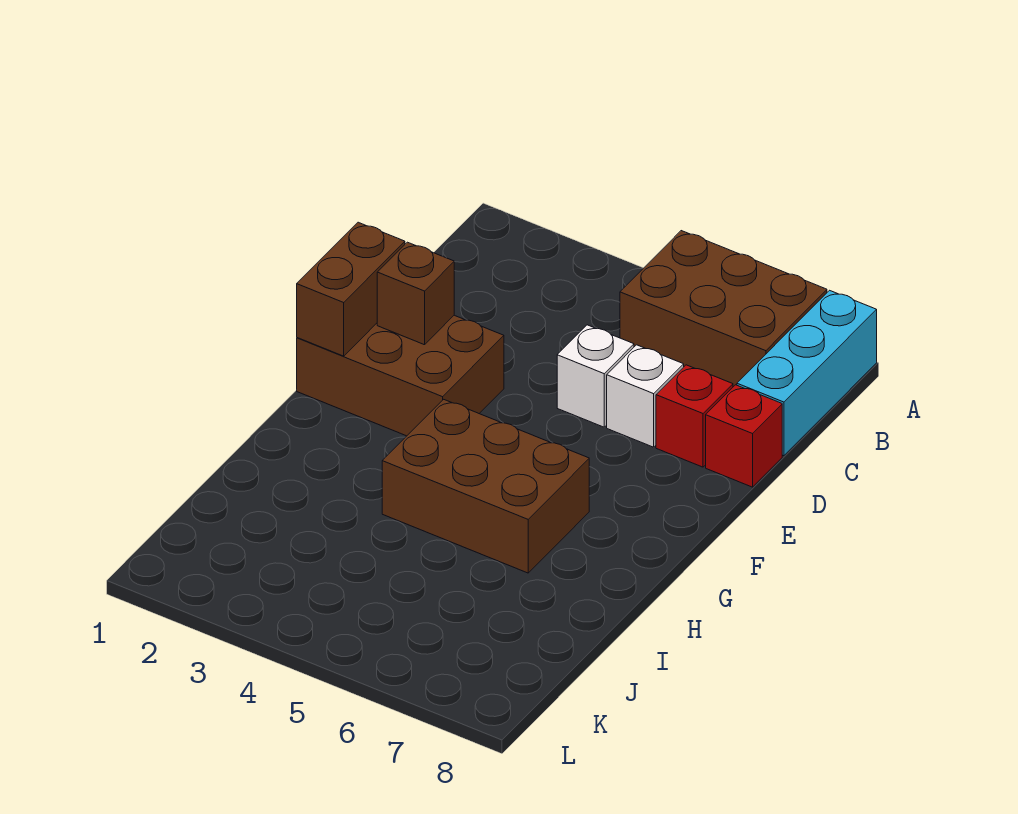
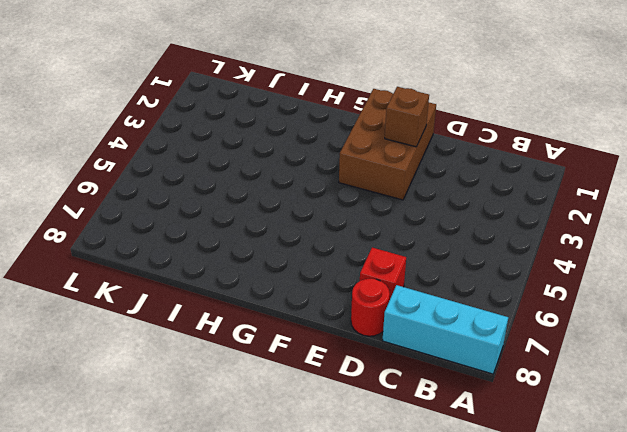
red 1x1 round brick [351,279,390,336] -> red 1x1 brick [706,385,782,487]
none -> brown 2x3 brick [620,231,827,387]
none -> white 1x1 brick [557,325,634,427]

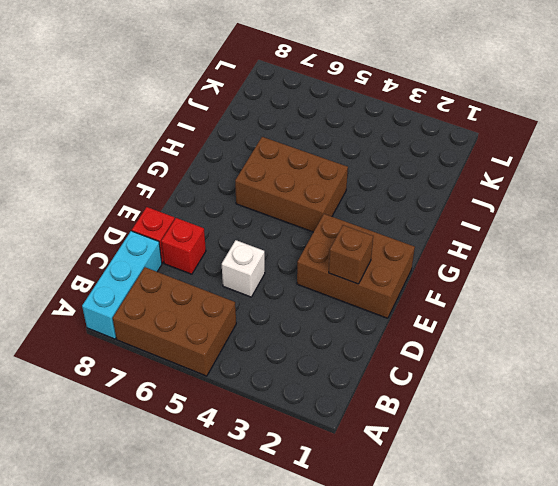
none -> white 1x1 brick [607,345,684,447]
none -> brown 1x2 brick [297,222,405,356]

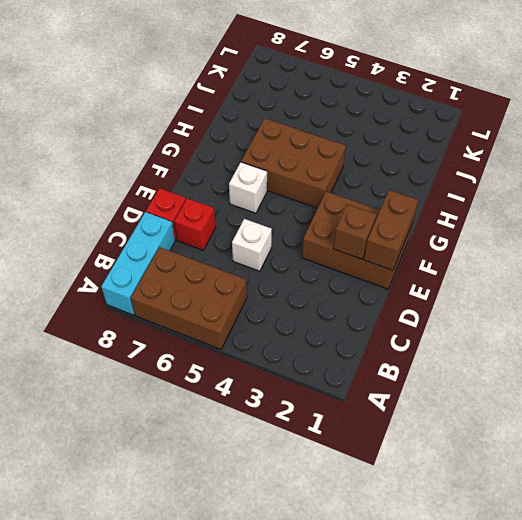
white 1x1 brick [229,162,267,213] -> white 1x1 brick moved to [607,345,684,447]

